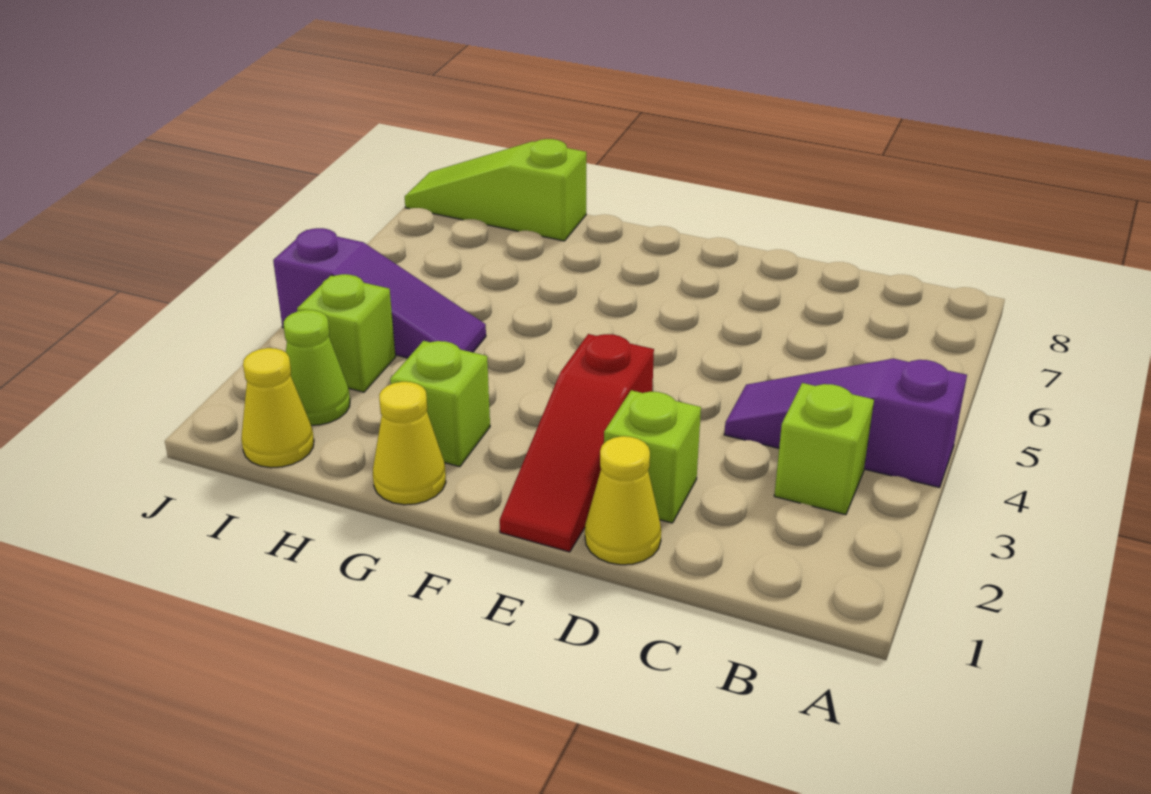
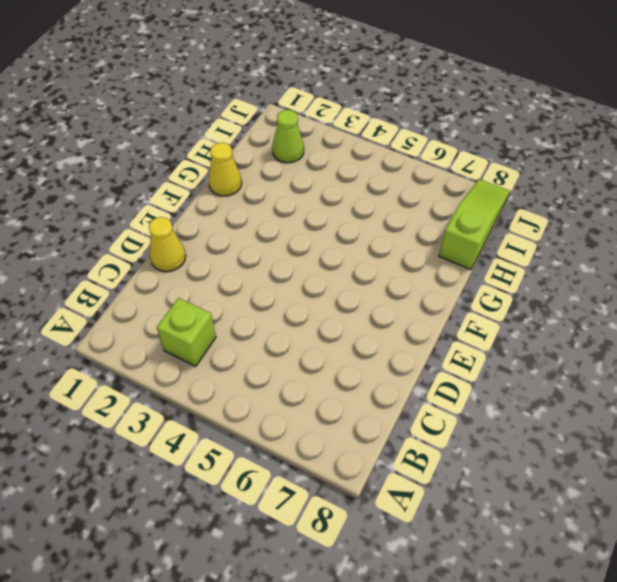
none -> purple 1x3 slope [724,359,967,487]
none -> lime 1x1 brick [604,390,701,523]
none -> red 1x3 slope [500,334,654,552]

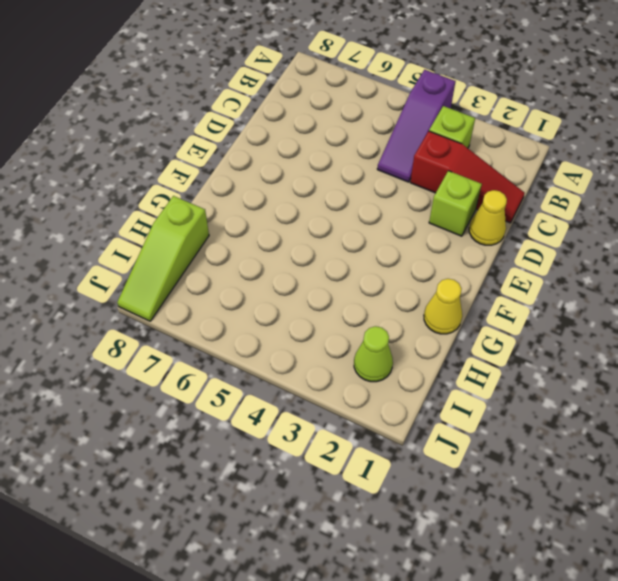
red 1x3 slope [410,131,524,223] -> red 1x3 slope moved to [500,334,654,552]
none -> lime 1x1 brick [390,341,490,467]
none -> purple 1x3 slope [273,228,486,358]
none -> yellow 1x1 cone [241,348,314,468]

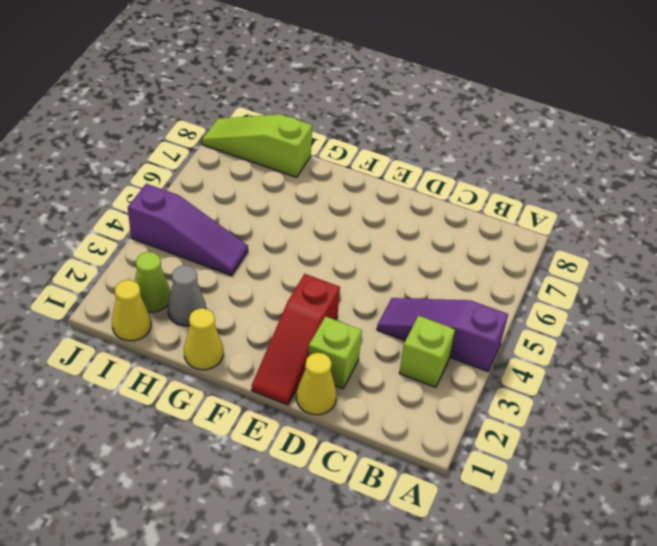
grey 1x1 cone [168,265,206,326] -> none
none -> lime 1x1 brick [390,341,490,467]
none -> lime 1x1 brick [297,274,396,392]

